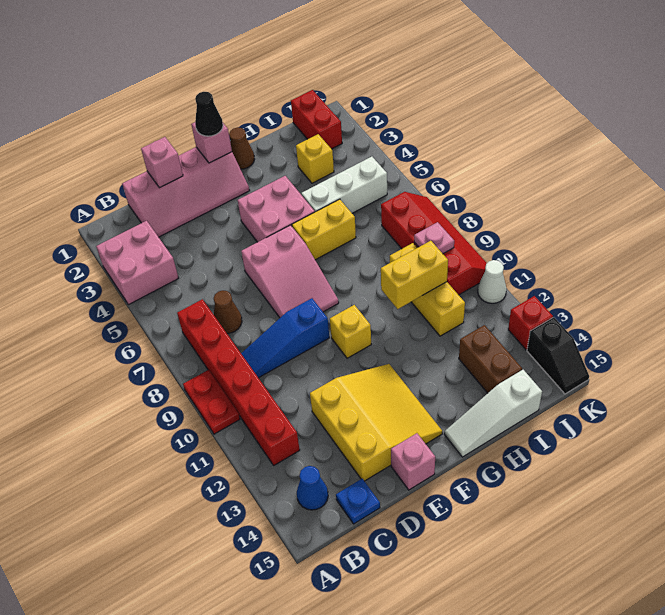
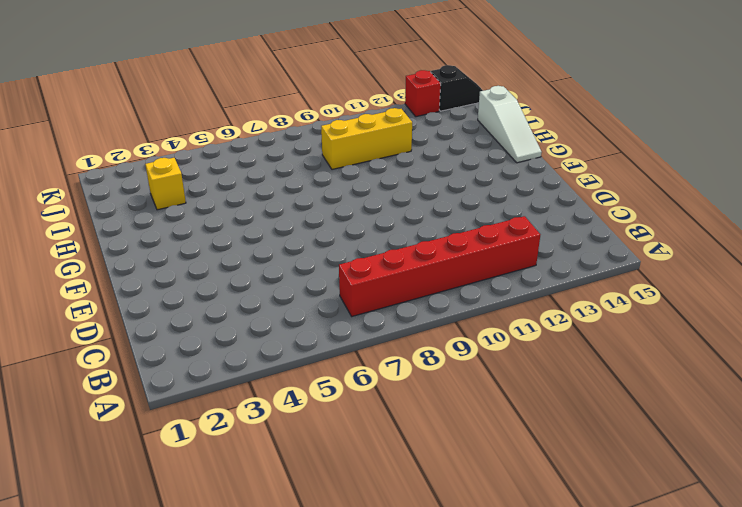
none -> pink 2x2 brick [96,221,178,305]
none -> red 1x2 plate [183,370,240,434]
none -> blue 1x1 cone [297,466,328,510]
none -> pink 2x4 slope [122,147,250,237]

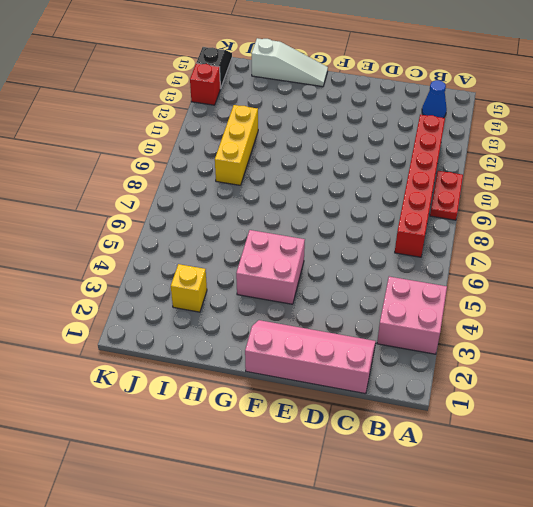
none -> brown 1x1 cone [214,290,242,333]
none -> blue 1x3 slope [241,298,329,378]
none -> blue 1x1 plate [336,479,380,524]
none -> yellow 3x3 slope [310,364,442,481]

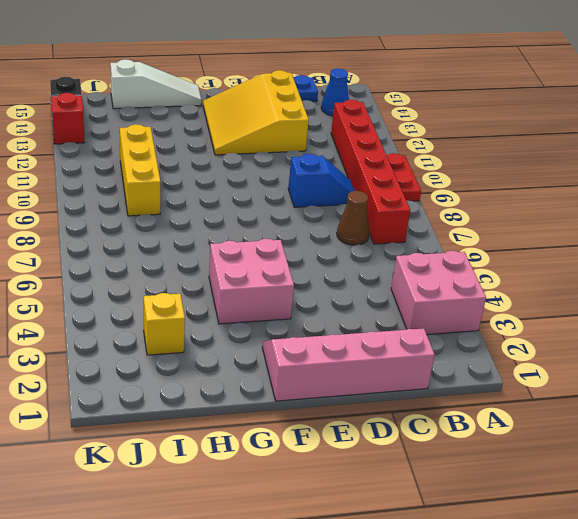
blue 1x2 slope [288,154,354,207] -> blue 1x3 slope [241,298,329,378]
none -> pink 2x3 slope [241,225,339,318]
none -> pink 1x1 brick [391,433,435,490]
none -> yellow 1x1 brick [330,305,371,358]
none -> brown 1x1 cone [229,127,255,169]

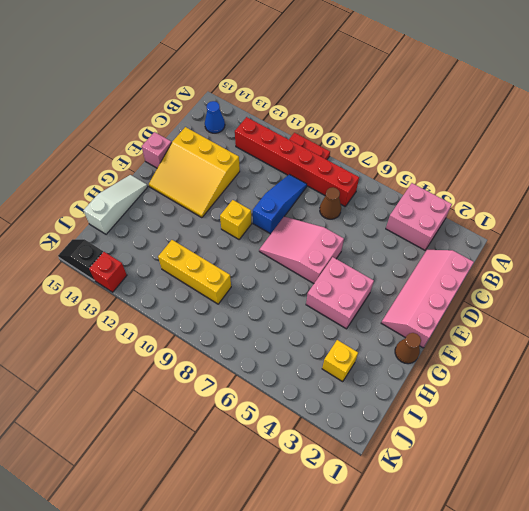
none -> blue 1x1 plate [336,479,380,524]
none -> yellow 1x2 brick [292,199,356,260]
none -> white 1x3 brick [301,157,387,213]
none -> brown 1x2 brick [459,325,522,393]

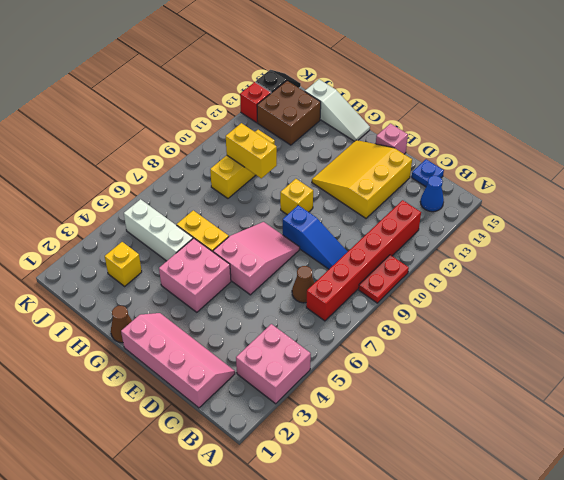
brown 2x2 brick [257,81,321,145] -> brown 1x2 brick [459,325,522,393]
none -> red 1x2 brick [291,90,342,149]
none -> red 2x4 slope [381,192,487,295]
none -> white 1x1 cone [478,260,506,303]
none -> pink 1x1 brick [141,137,183,188]

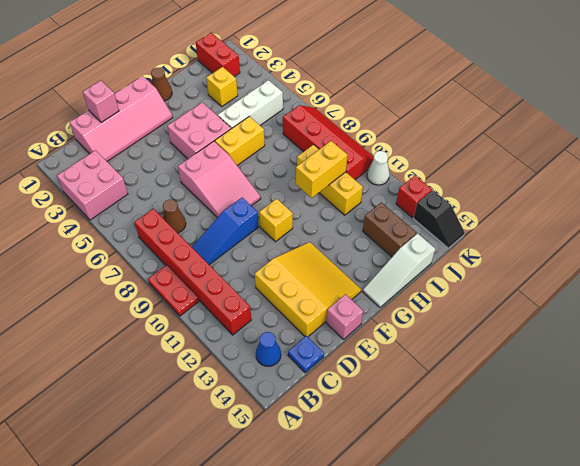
none -> pink 1x1 brick [191,122,232,163]
none -> pink 1x1 plate [414,222,454,254]
none -> black 1x1 cone [195,92,223,136]

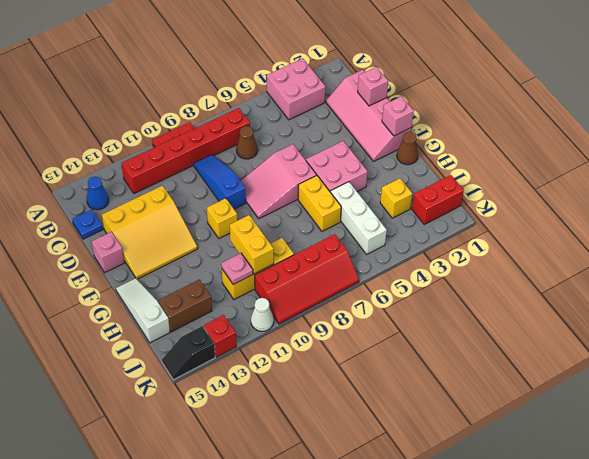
pink 1x1 plate [221,253,253,285] -> pink 1x1 plate moved to [414,222,454,254]
none -> black 1x1 cone [195,92,223,136]

